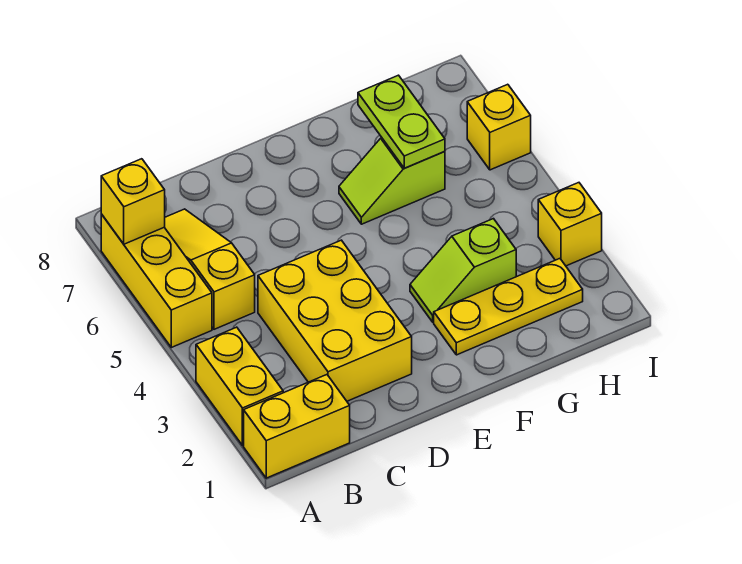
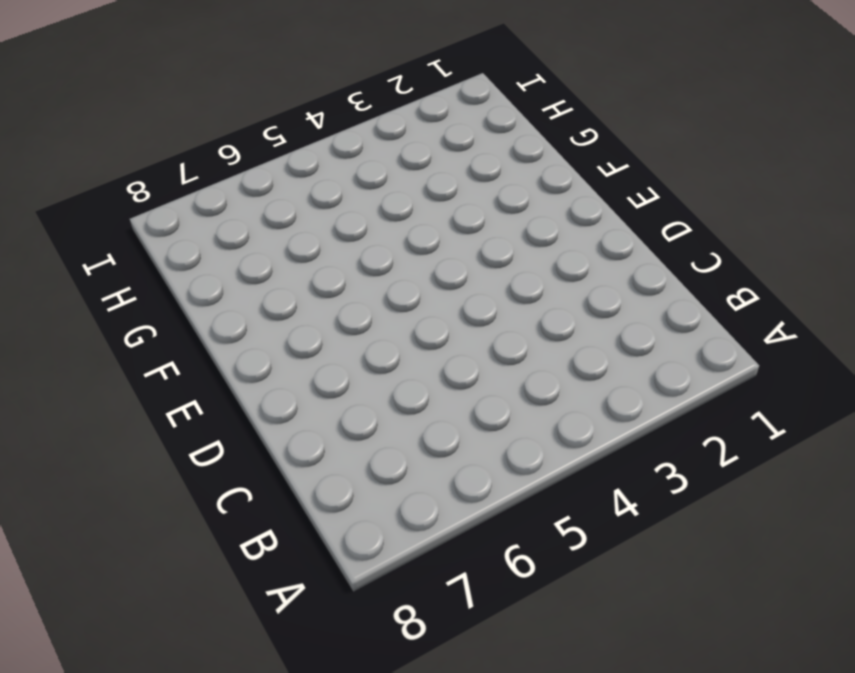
none -> yellow 1x2 brick [244,375,350,478]
none -> yellow 1x2 brick [196,327,283,446]
none -> yellow 1x3 brick [101,214,212,347]

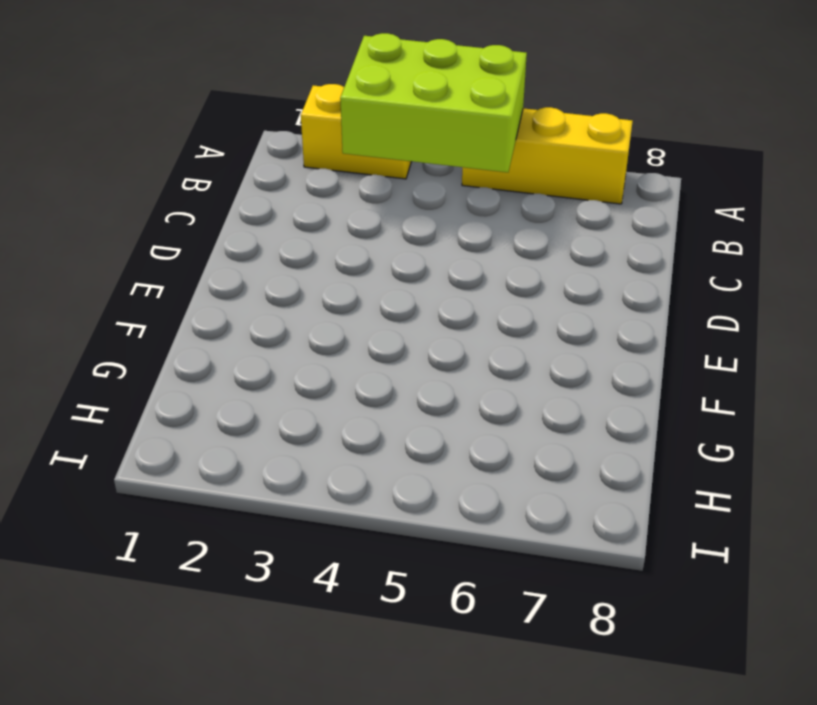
lime 2x3 brick [340,33,527,172] -> none
none -> yellow 1x2 brick [244,375,350,478]
none -> yellow 1x3 slope [164,209,255,329]
none -> yellow 2x3 brick [258,240,412,401]

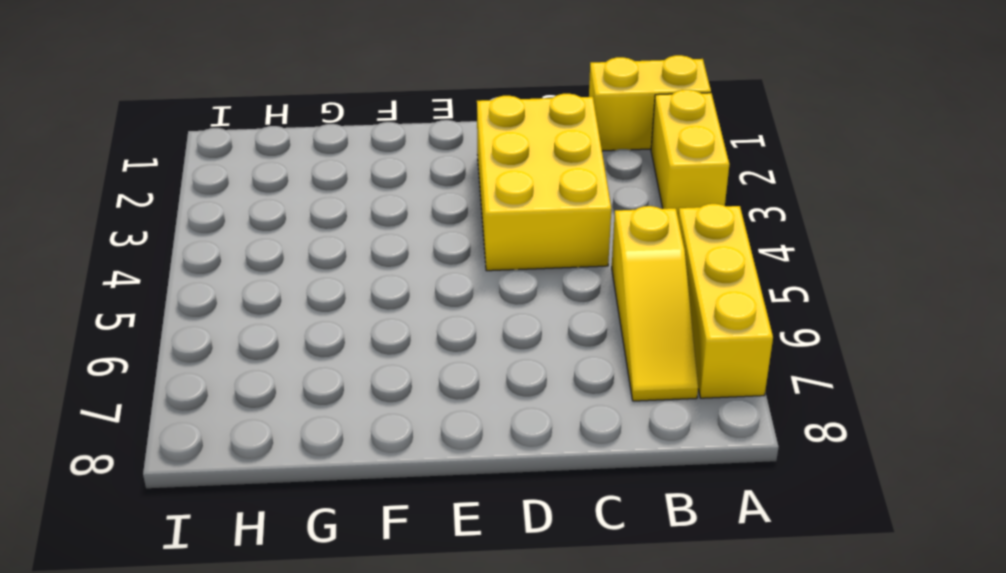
none -> yellow 1x3 plate [434,259,583,355]
none -> lime 1x2 slope [410,219,516,322]
none -> lime 1x2 slope [339,138,445,224]

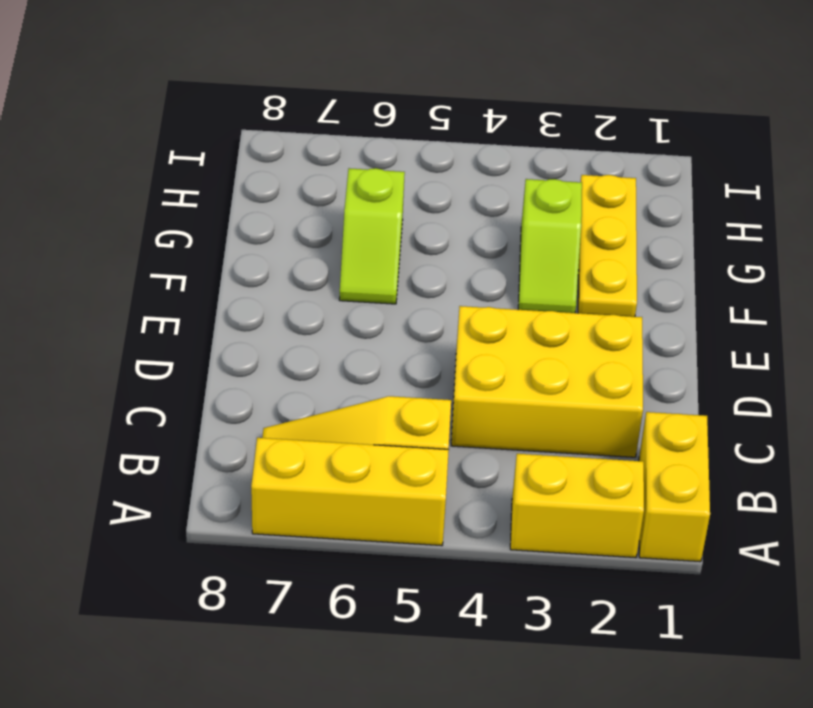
none -> yellow 1x1 brick [538,183,602,266]
none -> yellow 1x1 brick [467,84,531,170]
none -> yellow 1x1 brick [101,159,165,244]

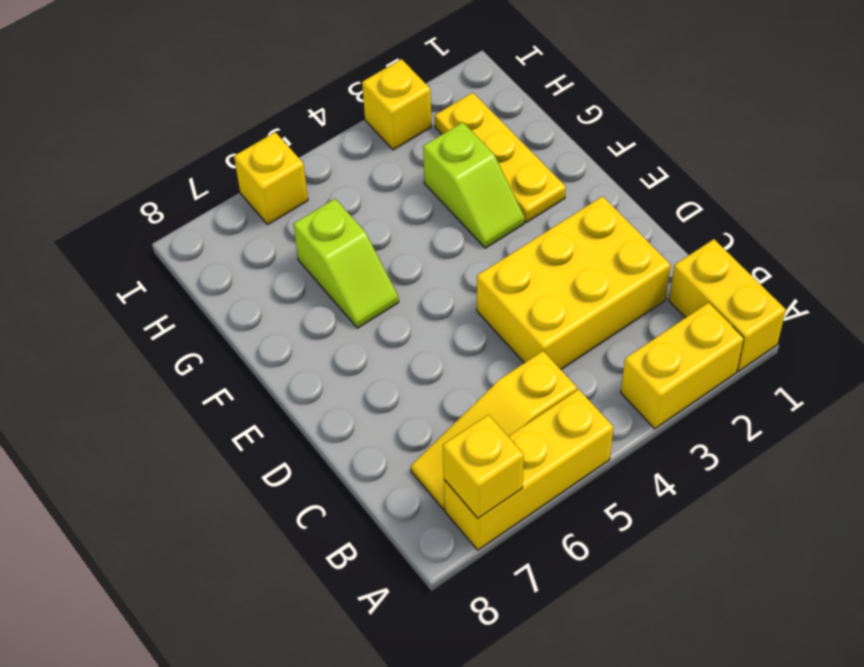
none -> lime 1x2 plate [358,75,445,168]

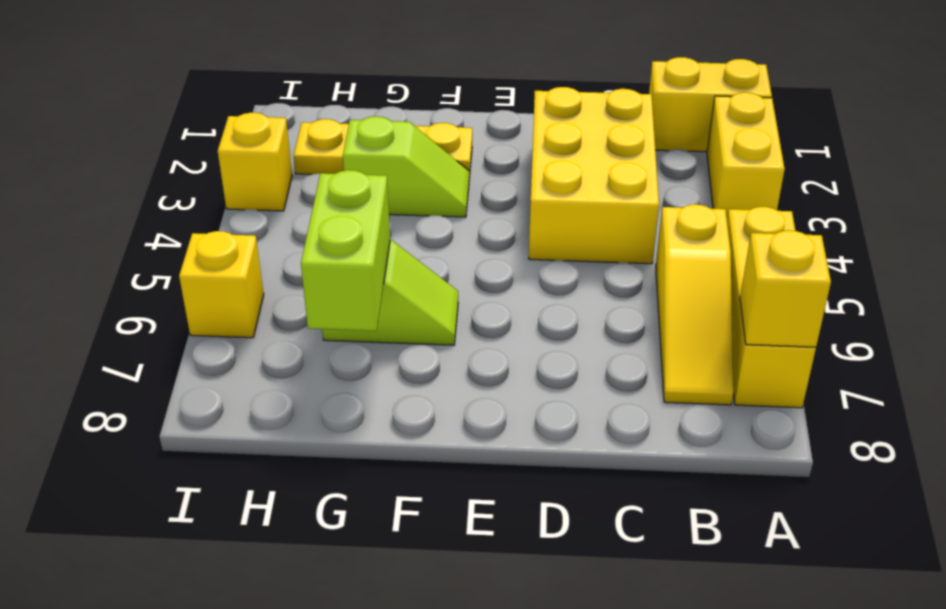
lime 1x2 brick [301,170,390,331] -> lime 1x2 plate [358,75,445,168]

